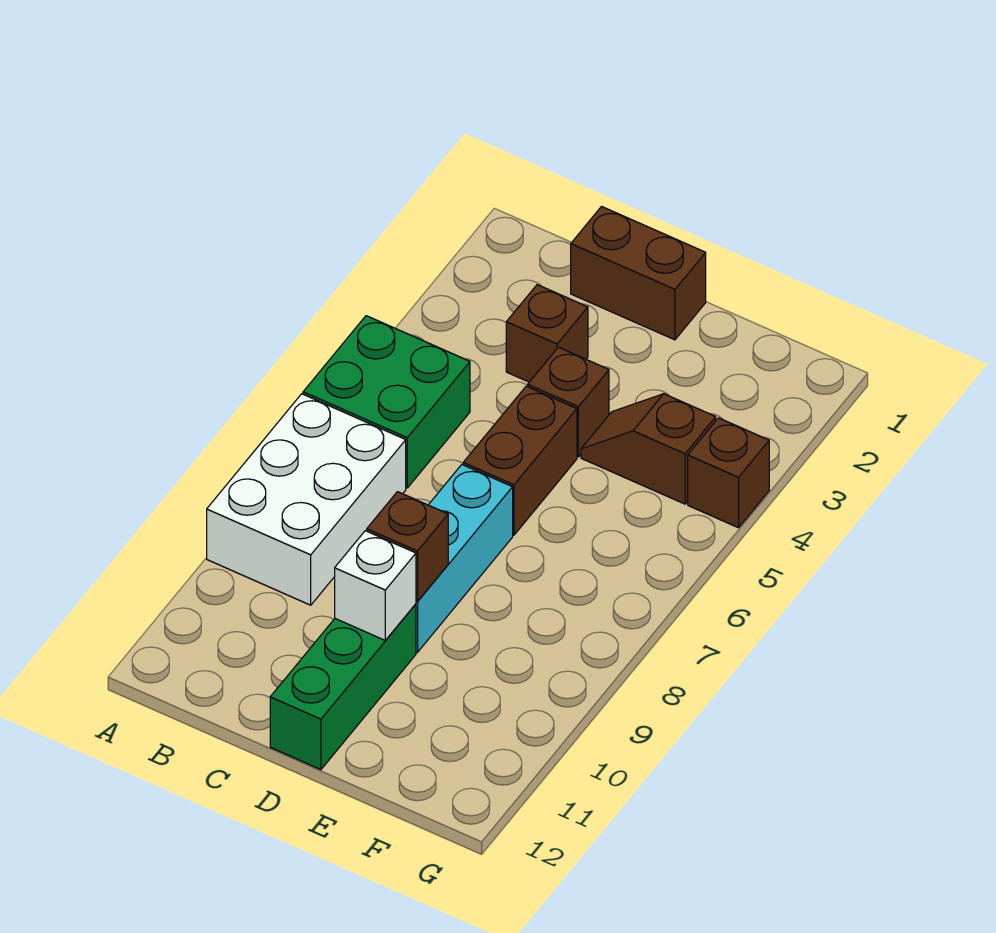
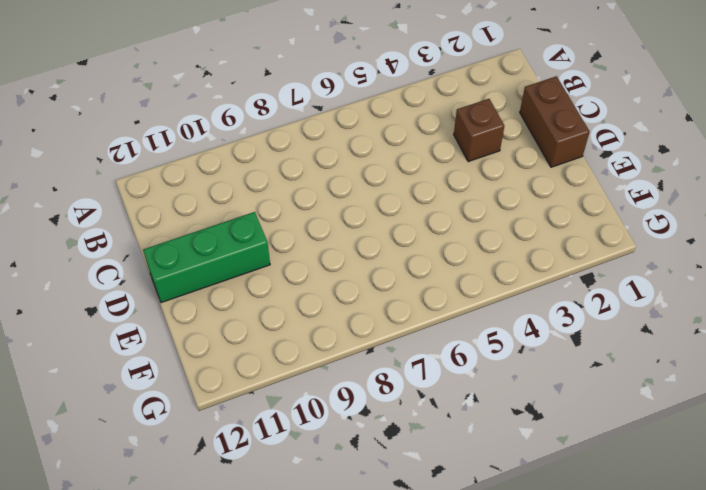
none -> green 2x2 brick [303,316,470,488]
none -> white 2x3 brick [207,394,406,605]
none -> brown 1x1 brick [528,347,609,457]

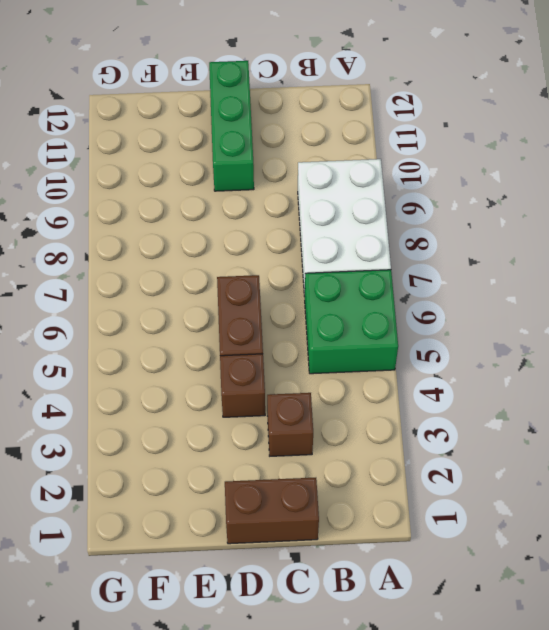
none -> cyan 1x3 brick [416,465,513,652]
none -> brown 1x2 slope [581,394,716,504]
none -> brown 1x1 brick [688,418,769,528]

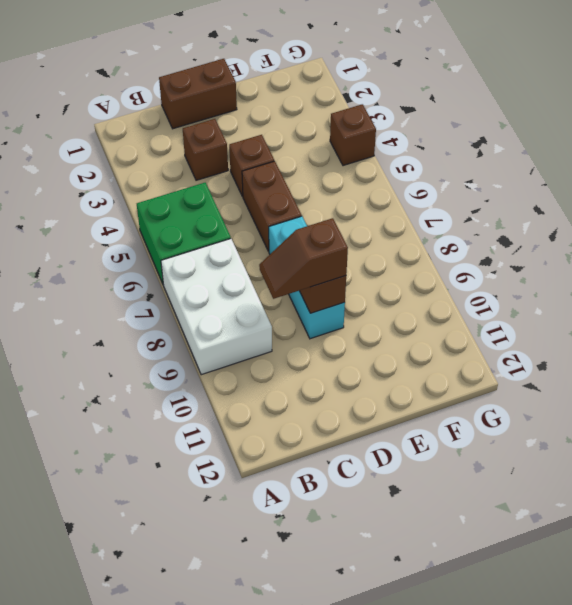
brown 1x2 slope [259,218,348,299] -> brown 1x2 slope moved to [581,394,716,504]
none -> green 1x3 brick [270,604,416,770]
none -> white 1x1 brick [335,531,416,640]

